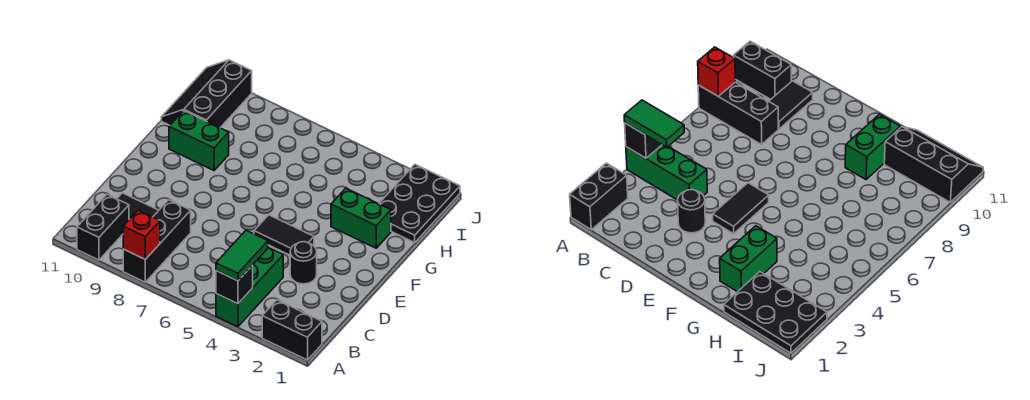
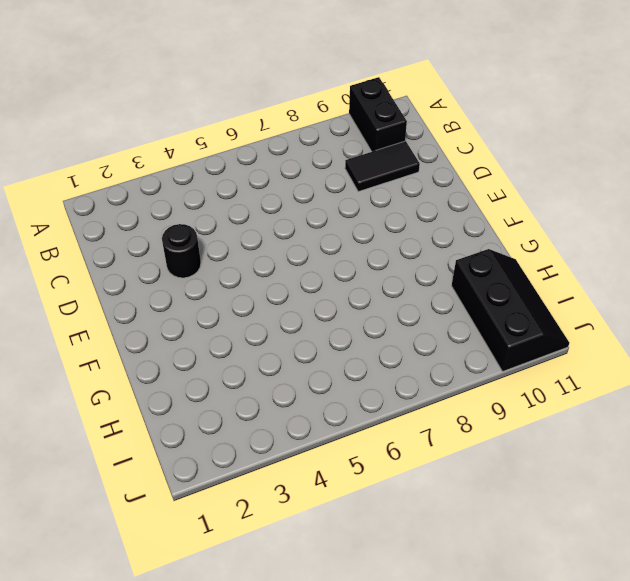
none -> black 1x2 brick [262,300,322,360]
none -> green 1x3 brick [216,248,283,327]
none -> black 1x3 brick [123,200,191,282]

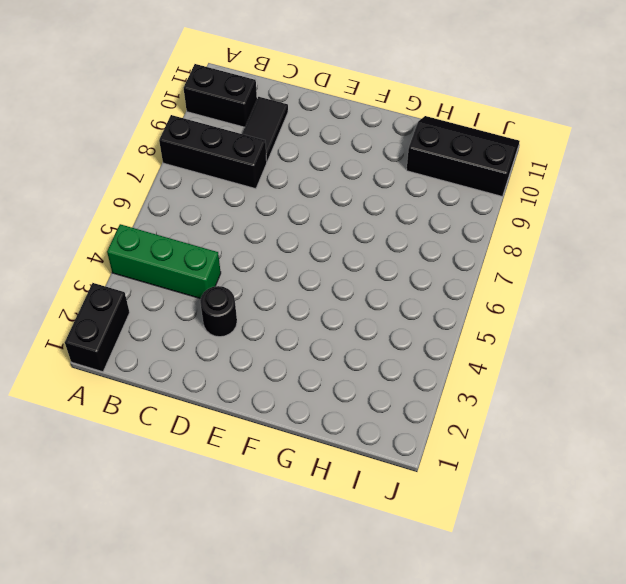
none -> black 1x2 tile [254,215,314,255]
none -> green 1x2 brick [331,188,391,248]
none -> green 1x2 brick [169,111,229,170]

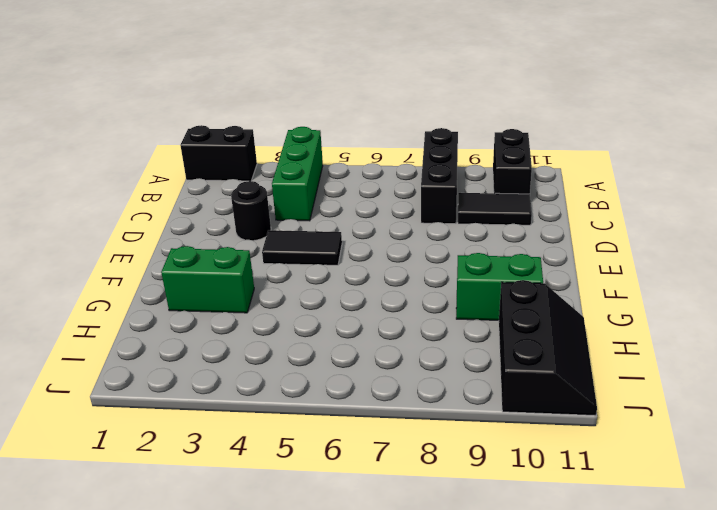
none -> black 2x3 plate [379,165,460,243]
none -> black 1x1 brick [216,265,253,304]
none -> red 1x1 brick [123,210,160,259]

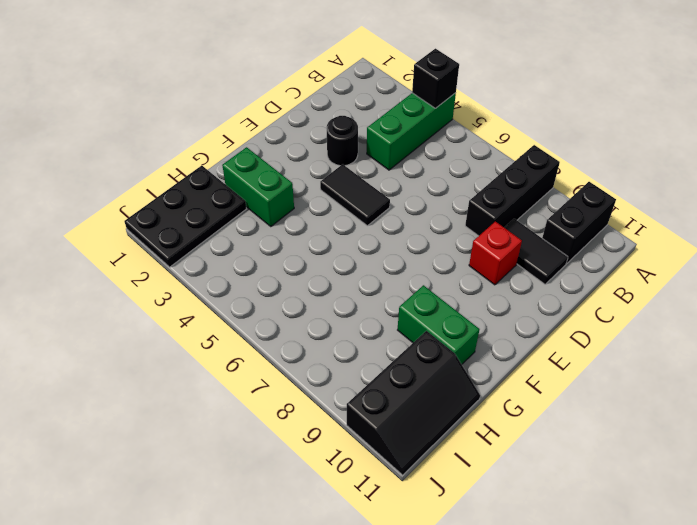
red 1x1 brick [469,221,522,285] -> red 1x1 brick moved to [123,210,160,259]
none -> black 1x2 brick [262,300,322,360]
none -> green 1x2 tile [216,230,268,281]

